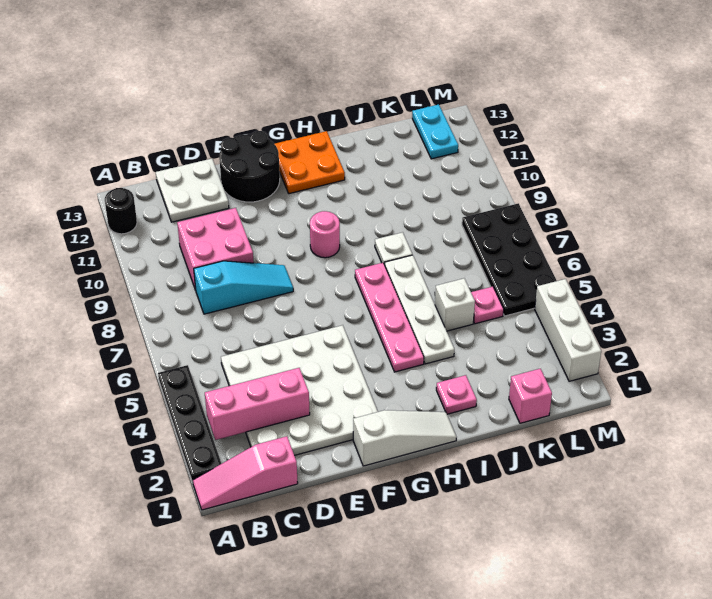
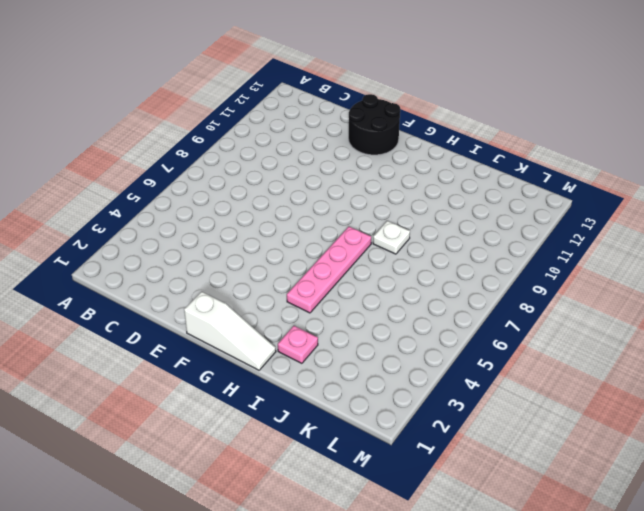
none -> pink 1x3 slope [193,436,298,510]
none -> black 1x4 plate [158,365,221,482]
none -> black 1x1 round brick [105,188,137,234]

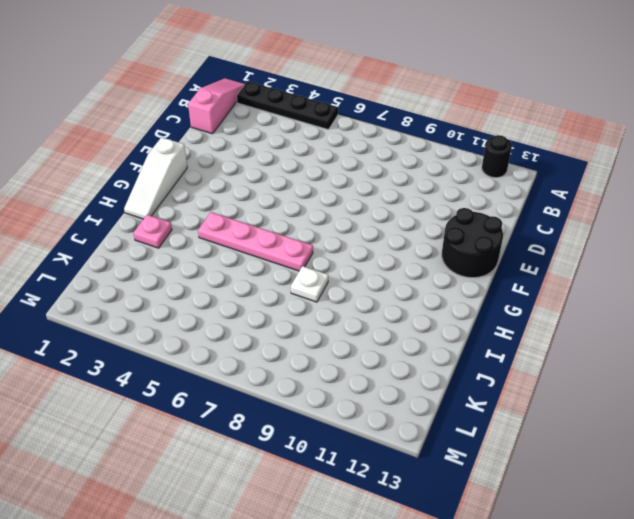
none -> white 4x4 plate [221,325,378,455]
none -> cyan 1x3 slope [194,261,293,314]
none -> pink 2x2 brick [177,208,254,290]

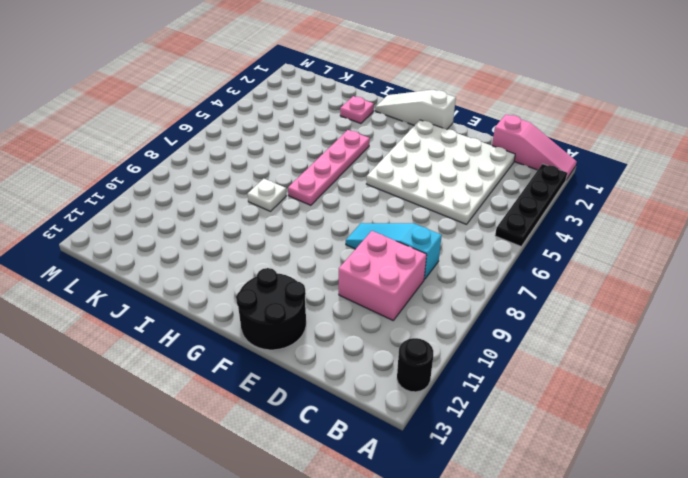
none -> white 2x2 plate [156,159,229,222]
none -> pink 1x1 round brick [310,211,340,258]
none -> orange 2x2 plate [275,131,345,194]

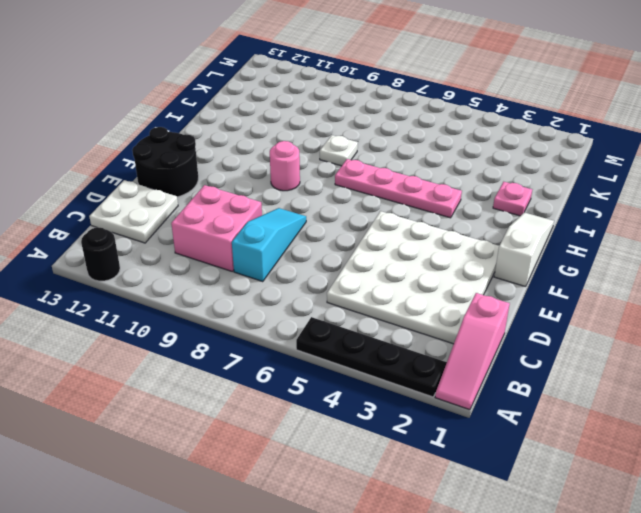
none -> orange 2x2 plate [275,131,345,194]
none -> white 1x4 plate [385,255,454,364]
none -> white 1x1 brick [435,278,475,331]

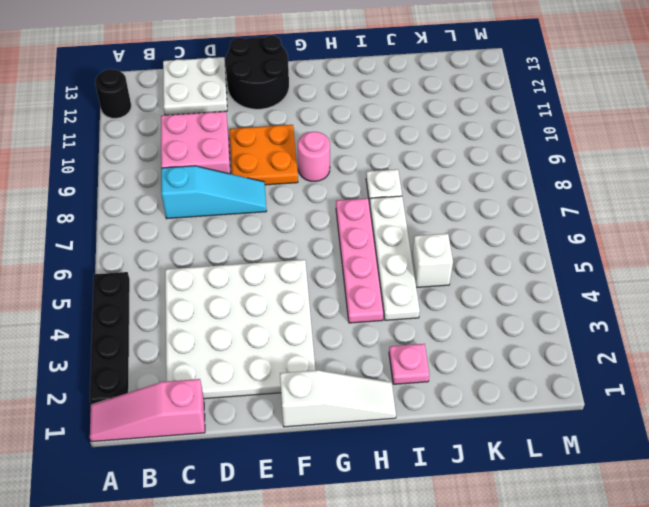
orange 2x2 plate [230,125,298,185] -> orange 2x2 plate moved to [275,131,345,194]
none -> pink 1x1 brick [509,369,552,423]
none -> pink 1x1 plate [471,287,504,324]
none -> black 2x4 plate [462,203,557,316]

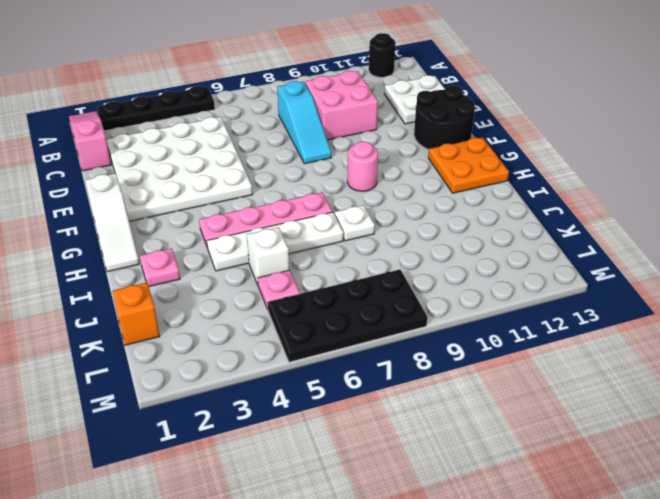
orange 1x1 brick [112,282,160,345] -> pink 1x1 brick [509,369,552,423]
none -> cyan 1x2 plate [412,104,458,159]
none -> white 1x3 brick [535,279,601,381]
none -> pink 1x3 brick [205,368,310,440]

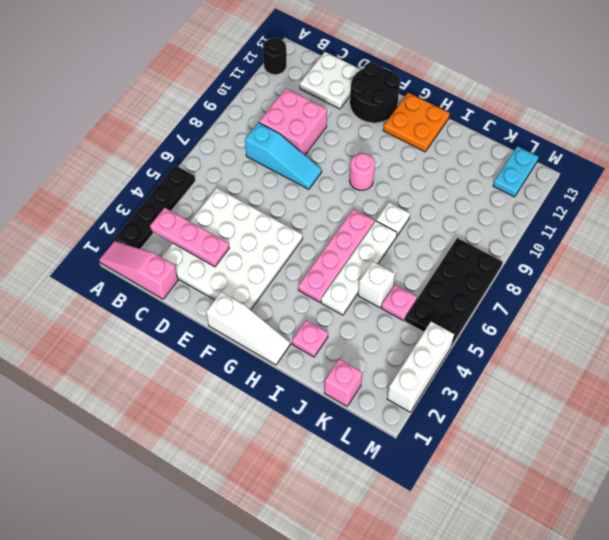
pink 1x3 plate [150,208,229,267] -> pink 1x3 brick [205,368,310,440]

